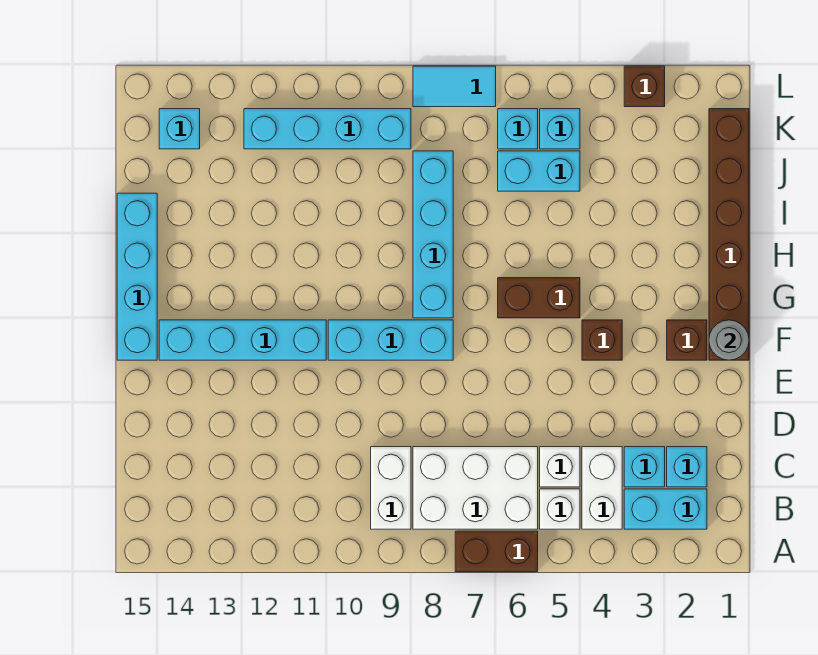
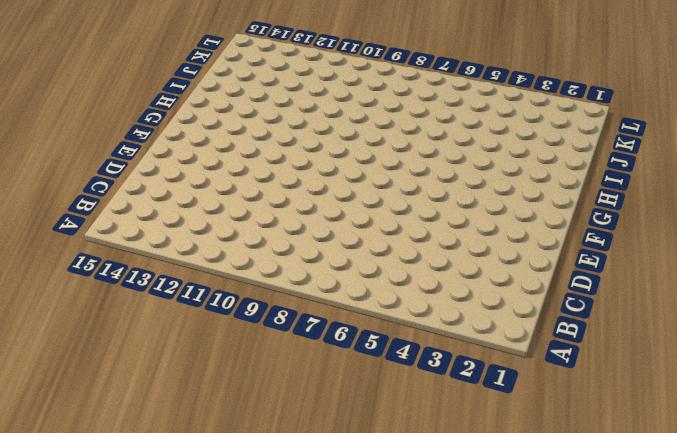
none -> brown 1x2 brick [455,531,538,572]
none -> cyan 1x2 brick [624,489,707,529]
none -> white 1x2 brick [582,447,622,529]

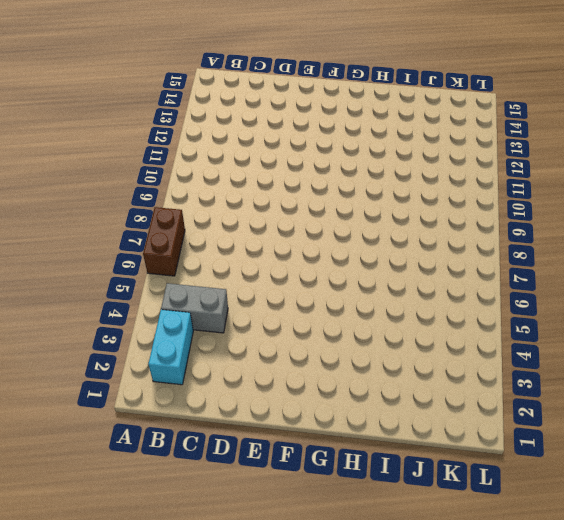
grey 1x2 brick [161,283,228,333] -> white 1x2 brick [582,447,622,529]
none -> white 1x1 brick [540,489,580,529]
none -> white 2x3 brick [413,447,538,529]
none -> white 1x2 brick [371,447,411,529]

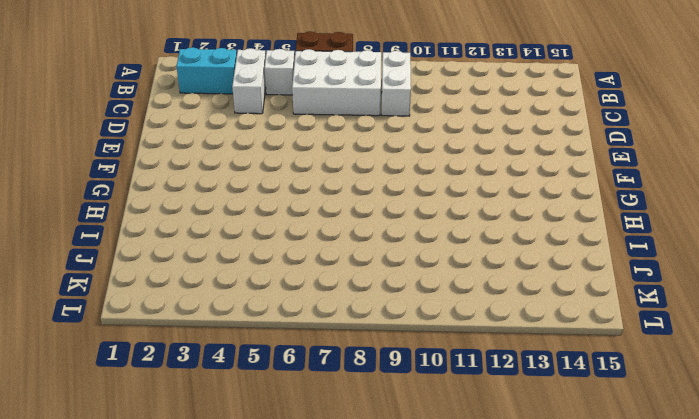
none -> cyan 1x1 brick [667,447,707,487]
none -> cyan 1x1 brick [624,447,665,487]
none -> white 1x1 brick [540,447,580,487]

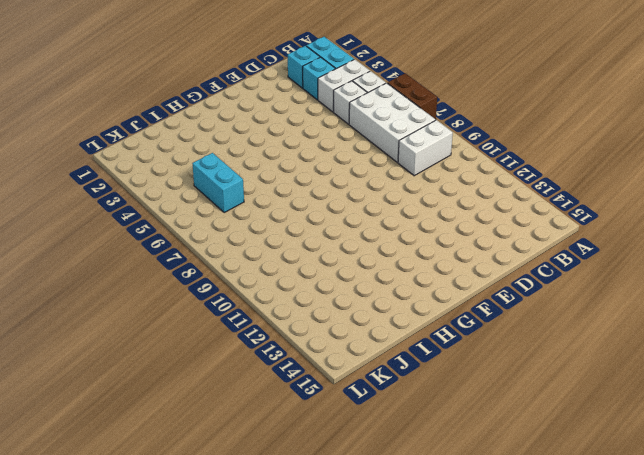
none -> brown 1x6 brick [709,109,749,360]
none -> brown 1x1 brick [667,320,707,360]
none -> brown 1x1 brick [582,320,622,360]

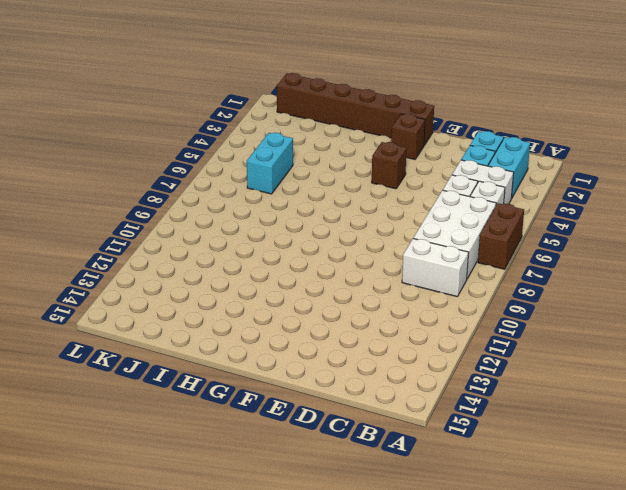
none -> cyan 1x3 brick [328,320,453,360]
none -> cyan 1x4 brick [159,320,326,360]
none -> cyan 1x4 brick [117,193,157,360]

